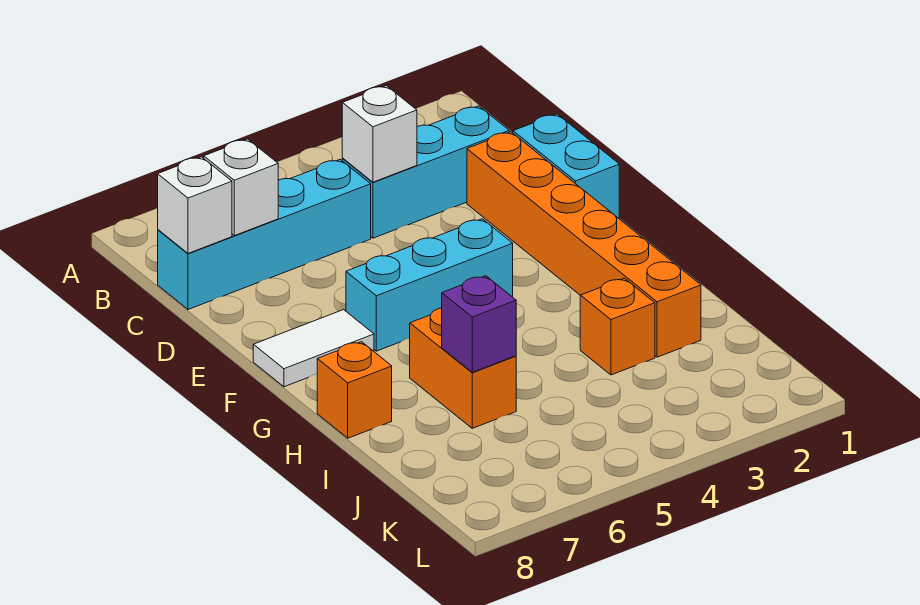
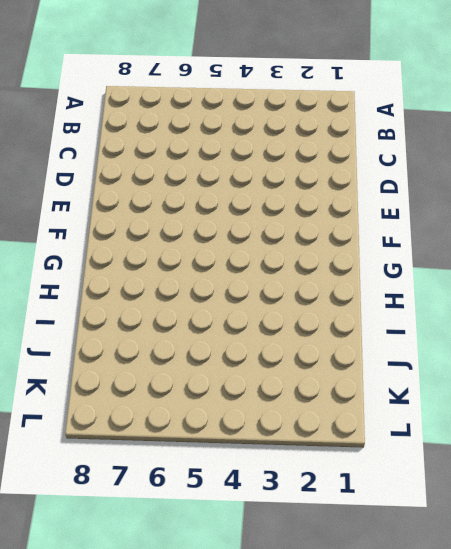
none -> cyan 1x3 brick [342,106,509,238]
none -> cyan 1x4 brick [158,160,371,309]
none -> cyan 1x2 brick [513,114,619,218]

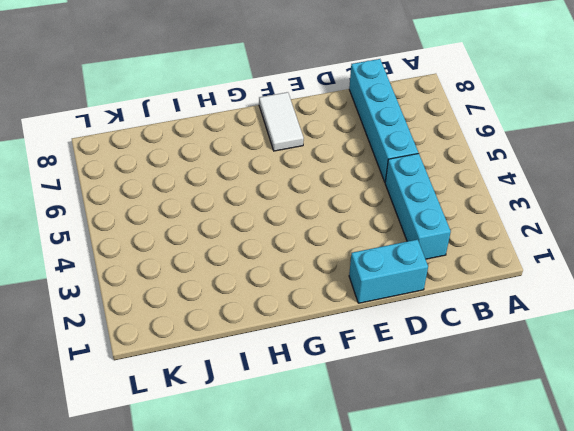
none -> orange 1x6 brick [467,132,701,357]
none -> cyan 1x3 brick [346,219,513,351]
none -> orange 1x2 brick [410,308,516,428]

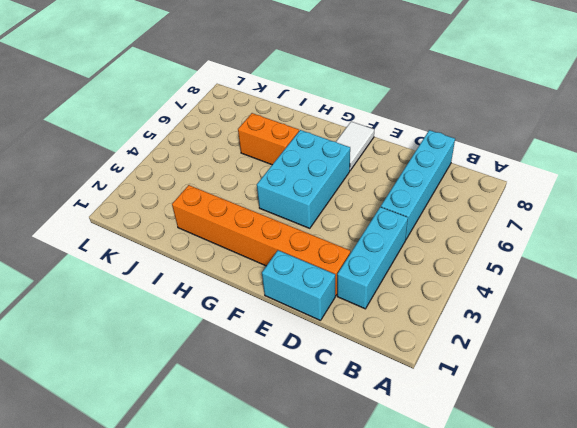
cyan 2x3 brick [257,130,350,228] -> cyan 1x3 brick [346,219,513,351]
none -> orange 1x1 brick [317,342,392,438]
none -> orange 1x1 brick [580,278,655,375]
none -> white 1x1 brick [342,86,417,182]

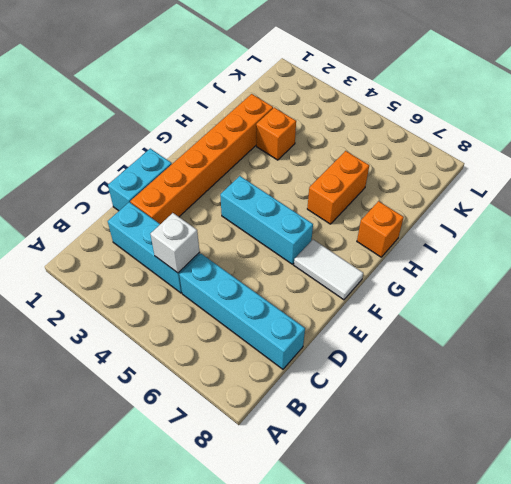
none -> white 1x1 brick [204,139,278,236]
none -> white 1x1 brick [158,157,232,253]
none -> purple 1x1 brick [442,276,516,372]

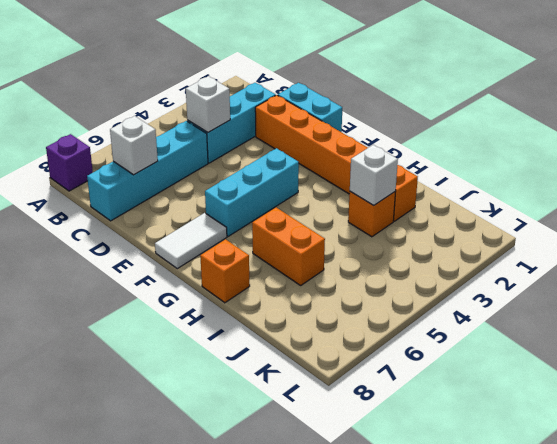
purple 1x1 brick [46,134,93,191] -> purple 1x1 brick moved to [442,276,516,372]
white 1x1 brick [350,145,398,205] -> white 1x1 brick moved to [158,157,232,253]

